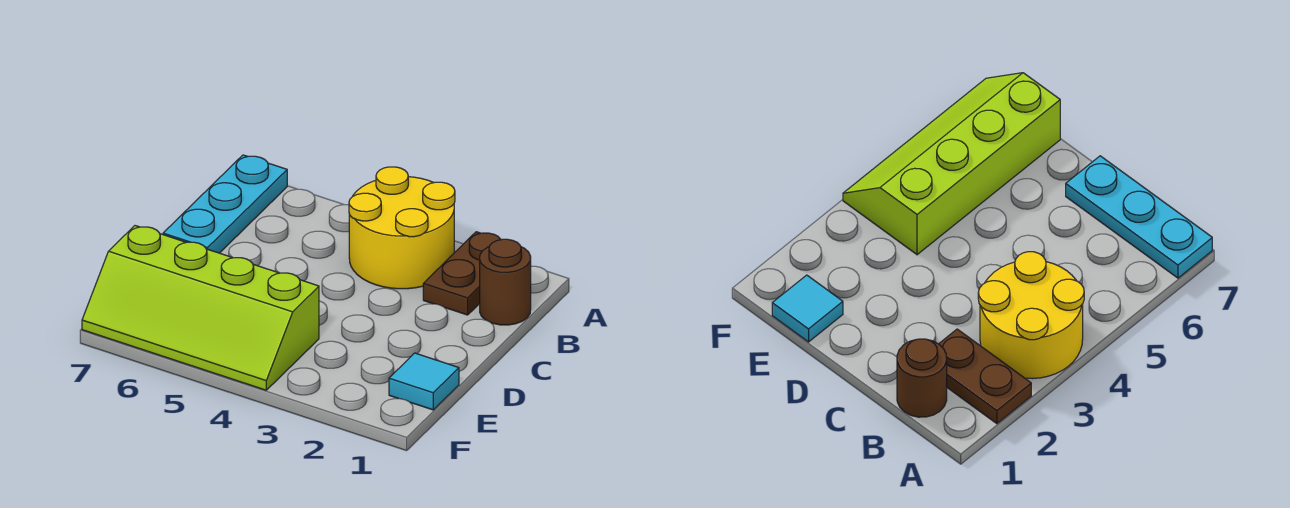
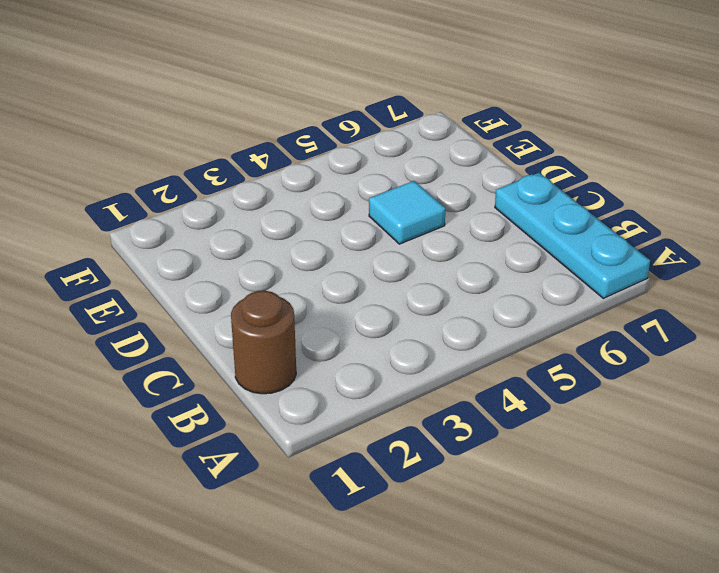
cyan 1x1 tile [369,181,446,244] -> cyan 1x1 tile moved to [389,353,459,410]
none -> brown 1x2 plate [423,232,501,315]
none -> yellow 2x2 round brick [349,167,455,289]

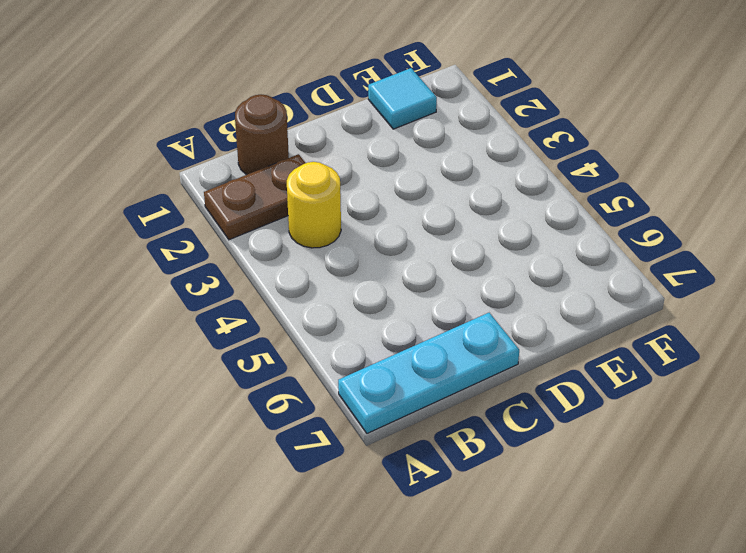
yellow 1x1 round brick [287,162,341,248] -> yellow 2x2 round brick [349,167,455,289]
none -> lime 2x4 slope [82,226,319,390]

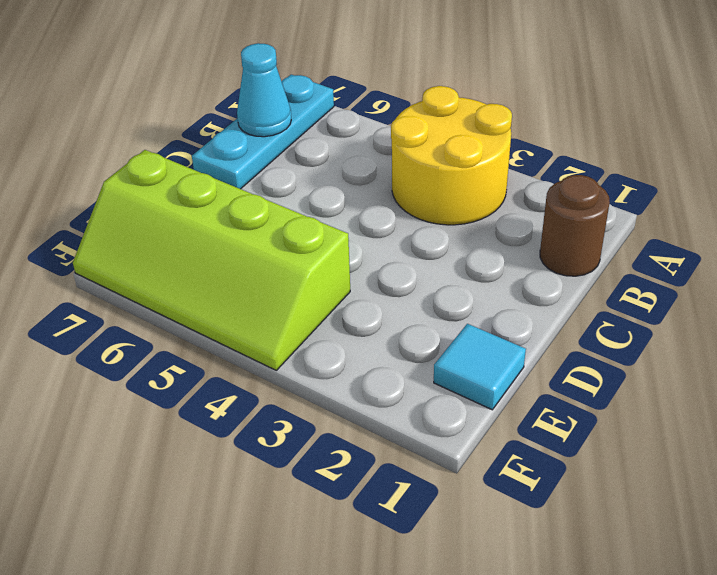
cyan 1x1 cone [237,43,291,137] -> none
none -> brown 1x2 plate [423,232,501,315]

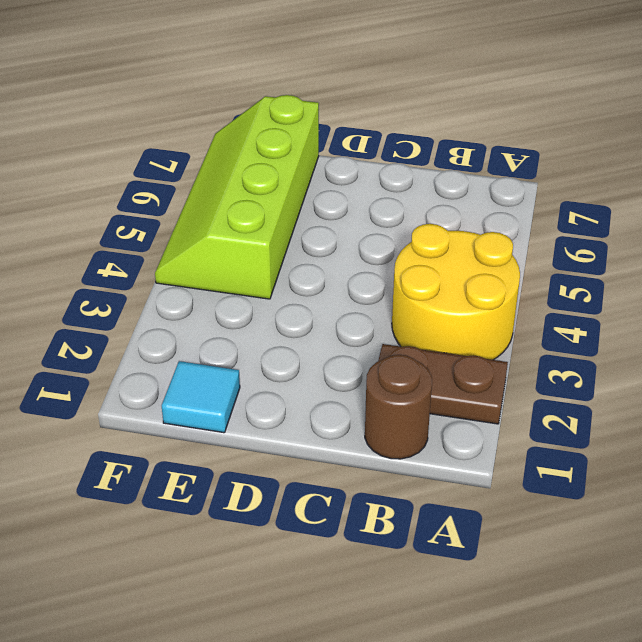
none -> cyan 1x3 plate [163,155,287,253]

